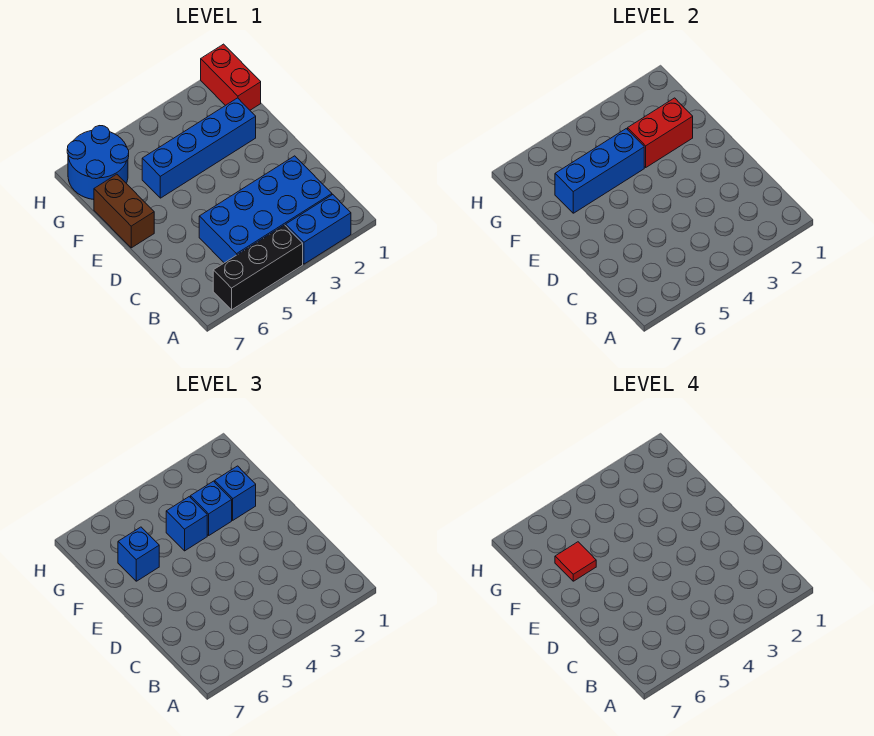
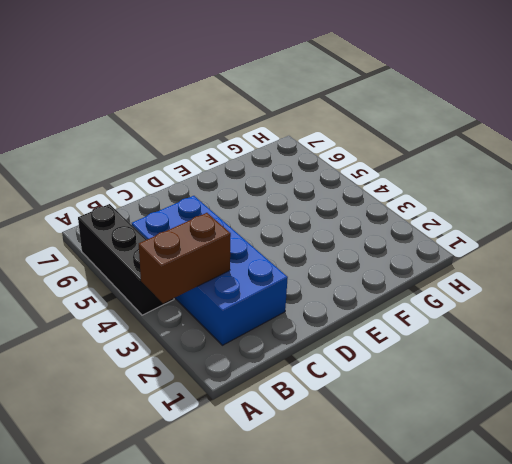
brown 1x2 brick [139,213,231,303] -> brown 1x2 brick moved to [94,174,154,248]
none -> blue 1x2 brick [286,195,351,264]
none -> blue 1x4 brick [142,98,256,198]
none -> red 1x2 brick [201,44,261,110]

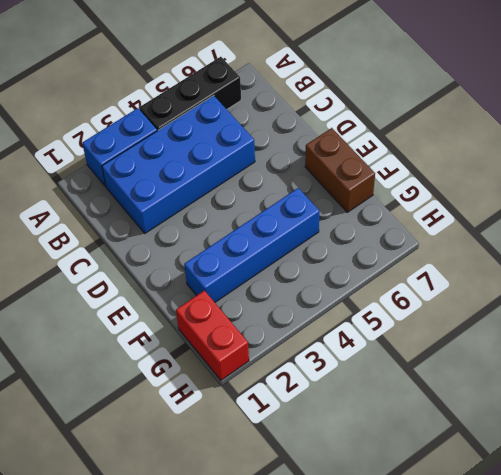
none -> blue 2x2 round brick [67,126,129,200]
none -> red 1x2 brick [628,98,693,167]
none -> blue 1x3 brick [555,129,644,213]

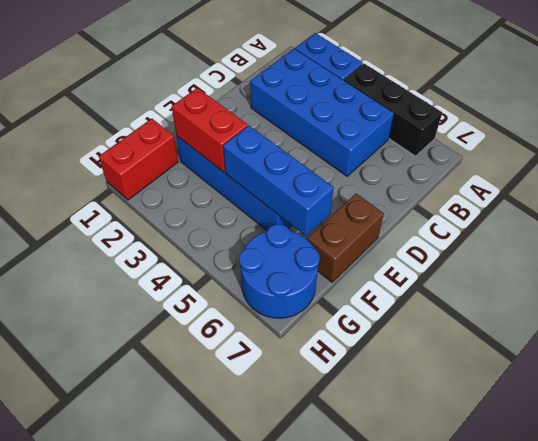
none -> blue 1x1 brick [215,466,256,520]
none -> blue 1x1 brick [191,481,232,535]
none -> blue 1x1 brick [166,497,207,551]

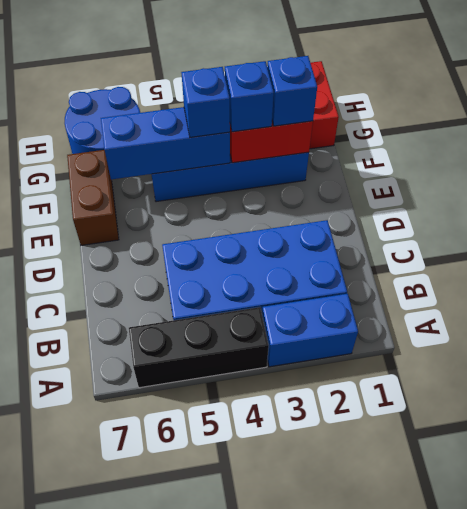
none -> blue 1x1 brick [118,527,159,581]
none -> red 1x1 tile [555,542,596,581]

